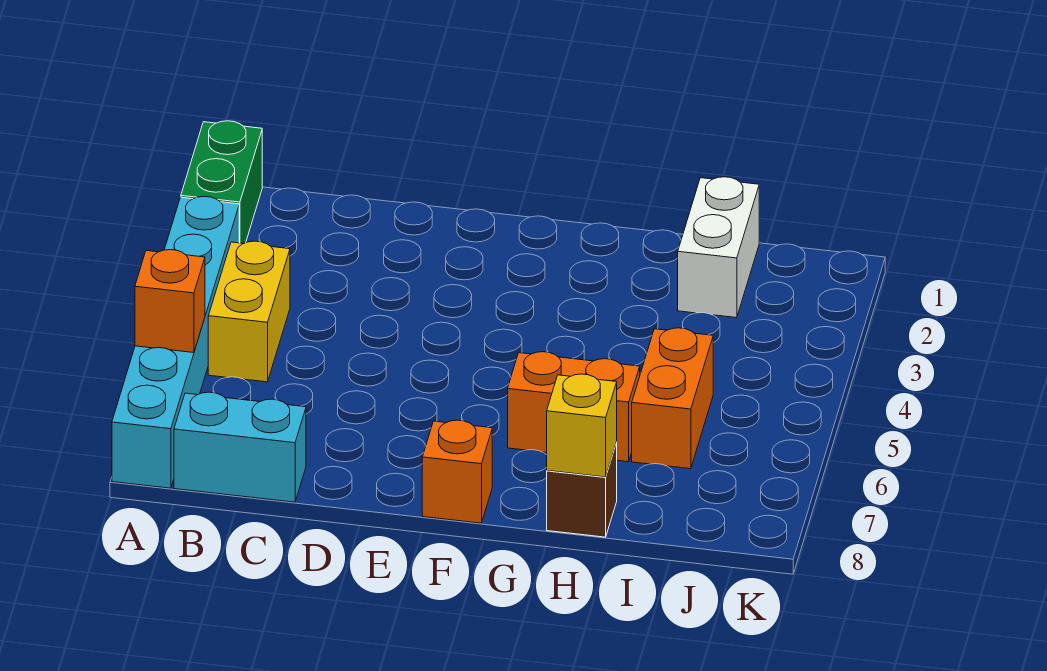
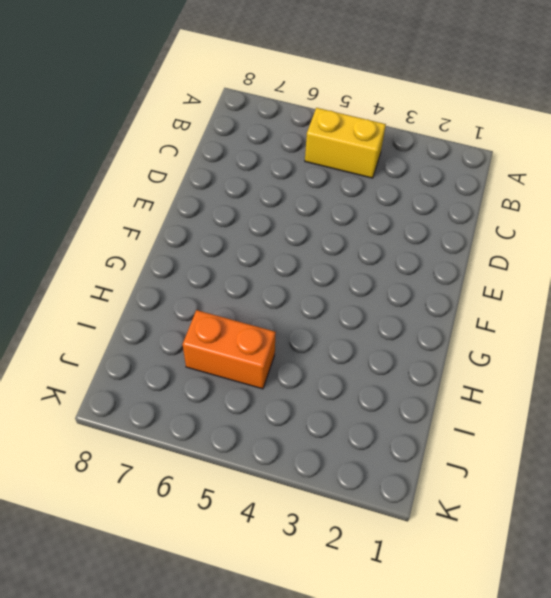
none -> green 1x2 brick [181,121,262,244]
none -> cyan 1x6 brick [112,196,239,488]

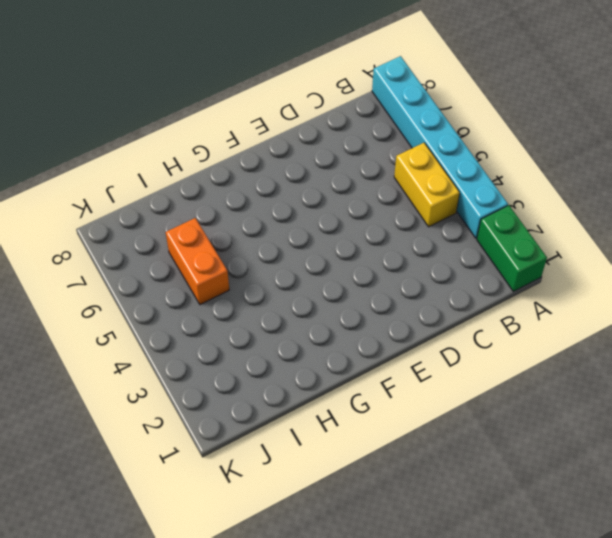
none -> cyan 1x2 brick [174,392,306,502]
none -> orange 1x1 brick [422,420,492,523]

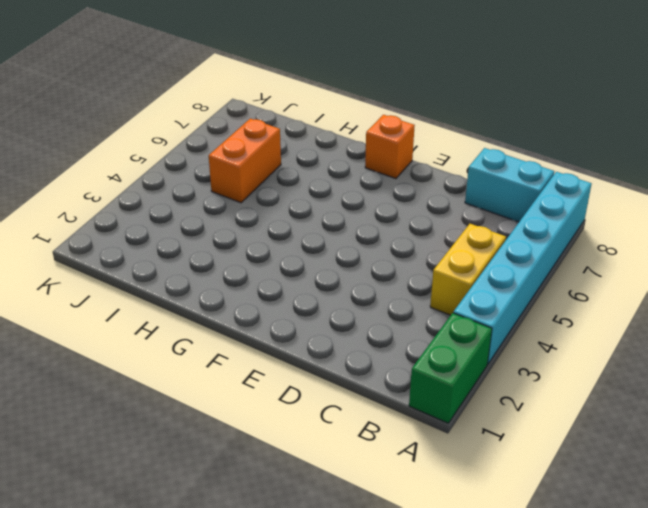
none -> orange 1x2 brick [508,352,640,462]
none -> brown 1x1 brick [547,443,617,537]

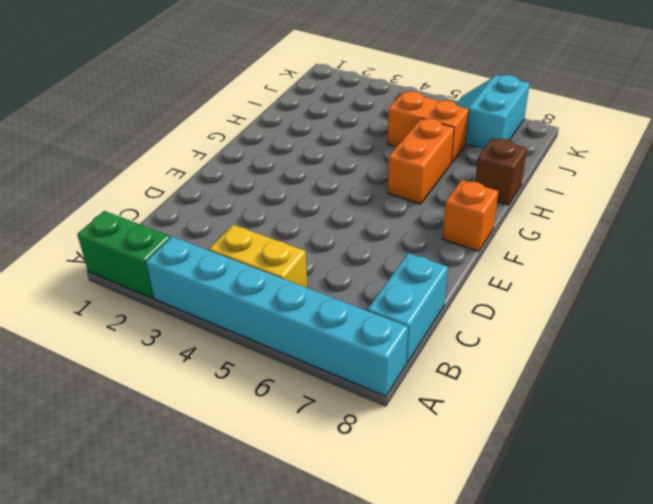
cyan 2x2 slope [456,75,530,149] -> none
none -> white 1x2 brick [678,177,759,318]
none -> orange 1x1 brick [135,250,205,353]

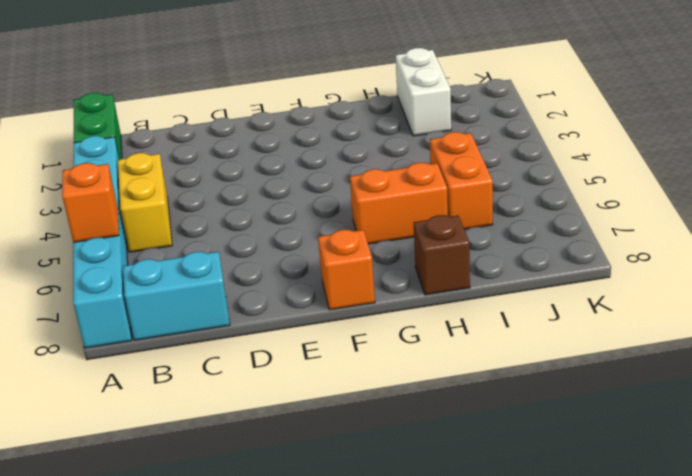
none -> yellow 1x1 brick [547,374,617,477]

